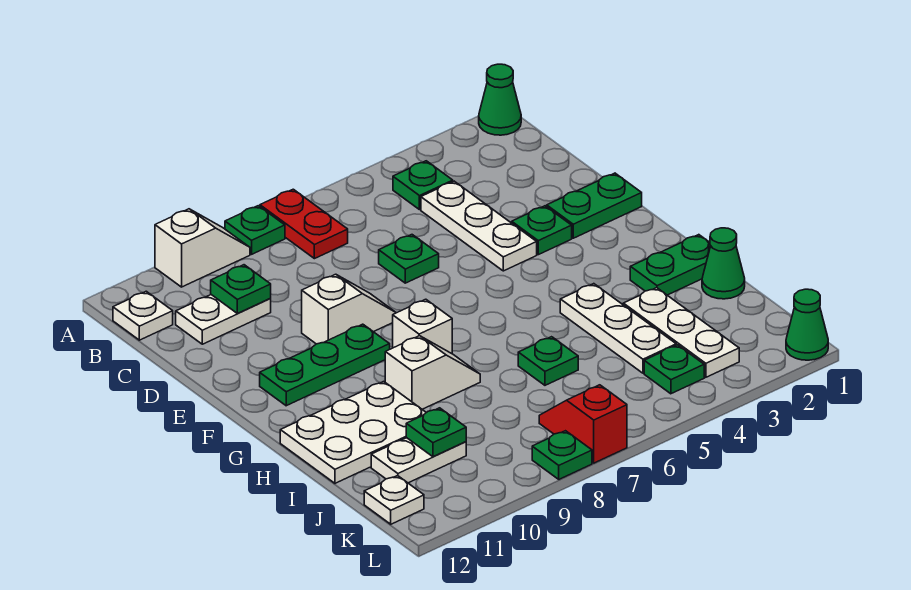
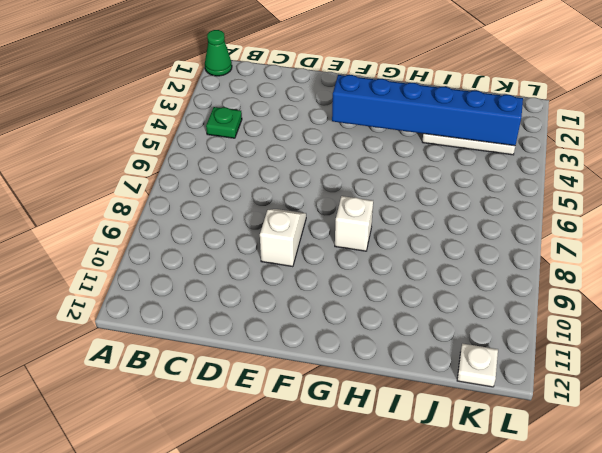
blue 1x6 brick [332,75,523,146] -> none
none -> red 1x2 plate [260,189,348,259]
none -> green 1x1 plate [225,206,285,254]
none -> white 1x2 slope [155,209,250,287]

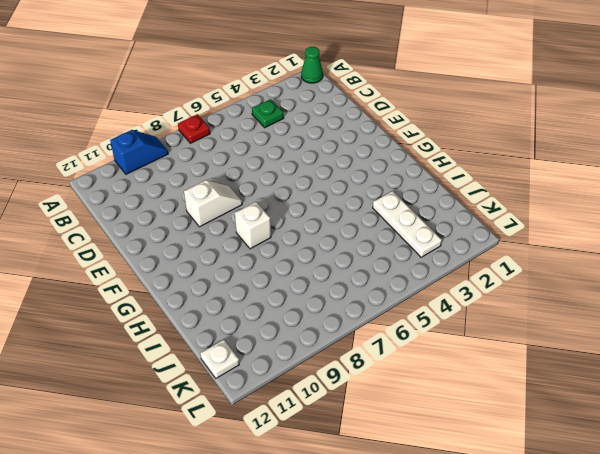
red 1x1 plate [178,114,210,143] -> red 1x2 plate [260,189,348,259]
blue 1x2 slope [110,130,168,174] -> white 1x2 slope [155,209,250,287]
none -> green 1x1 plate [225,206,285,254]
none -> white 1x1 plate [113,291,173,340]
none -> white 1x3 plate [421,181,537,271]

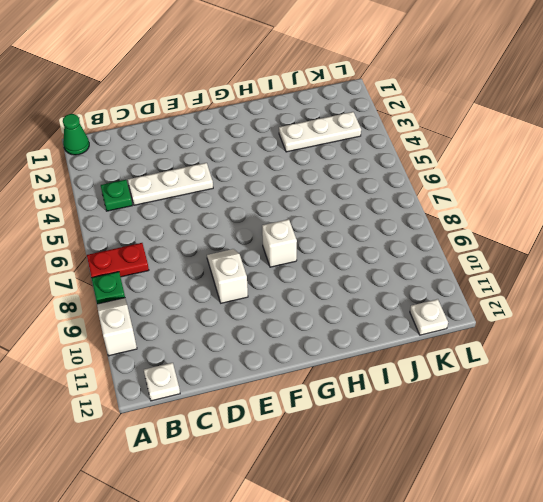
none -> white 1x2 plate [176,295,271,344]
none -> green 1x1 plate [379,235,439,283]
none -> green 1x2 plate [547,173,642,238]

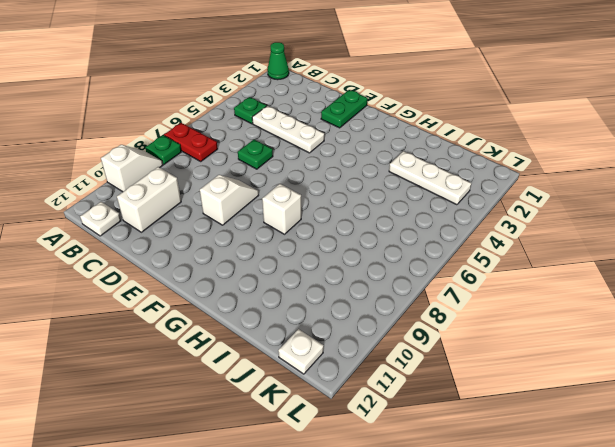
white 1x2 brick [117,167,181,232] -> white 1x2 plate [176,295,271,344]
none -> green 1x1 plate [512,206,572,255]
none -> green 1x3 plate [260,324,390,406]
none -> green 1x2 plate [630,235,711,295]

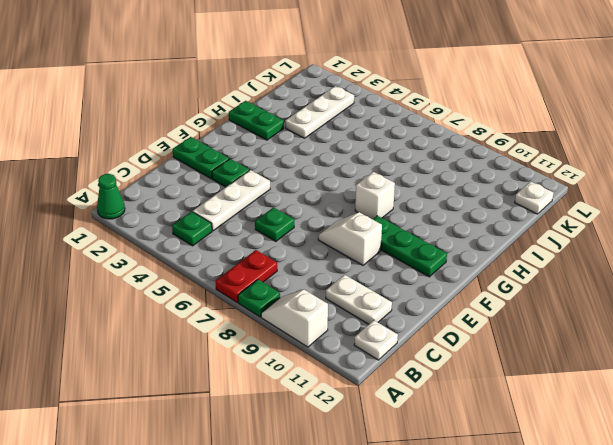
none -> white 1x3 plate [560,284,676,373]
none -> white 1x2 slope [385,336,480,409]
none -> white 2x3 plate [280,382,426,483]

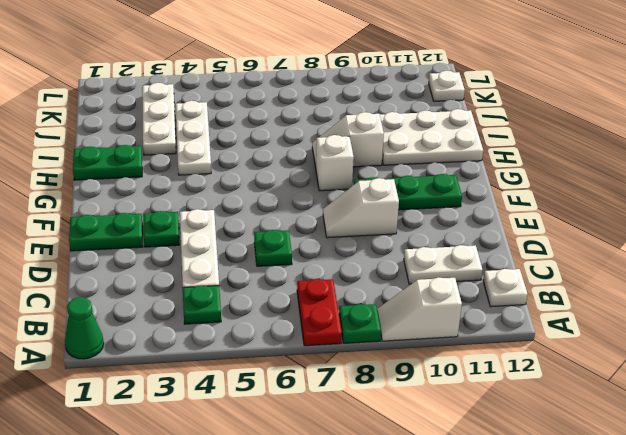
none -> green 1x1 cone [702,228,745,299]
none -> green 1x1 plate [518,337,578,385]
none -> white 1x2 plate [371,438,466,483]

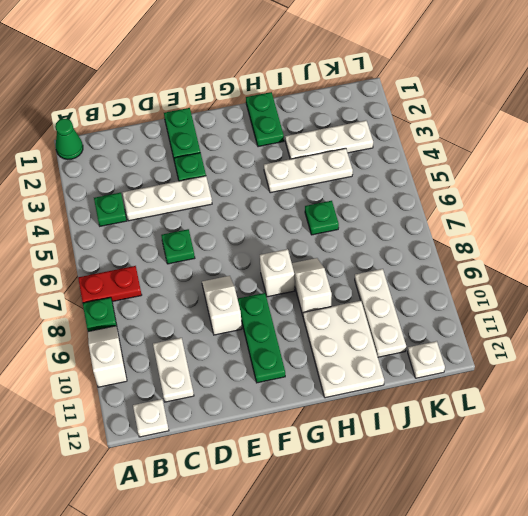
white 1x3 plate [355,269,406,357] -> white 1x2 plate [371,438,466,483]
none -> green 1x1 cone [702,228,745,299]
none -> green 1x1 plate [644,345,704,394]
none -> red 1x2 slope [539,385,627,463]

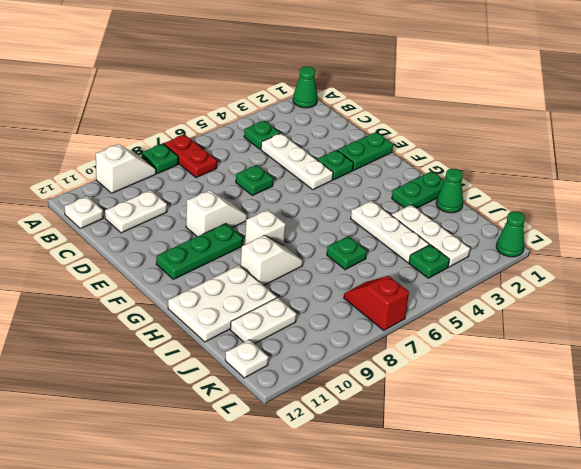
none -> green 1x1 plate [532,431,592,479]
none -> green 1x1 plate [211,265,271,313]
none -> green 1x1 plate [406,408,466,457]

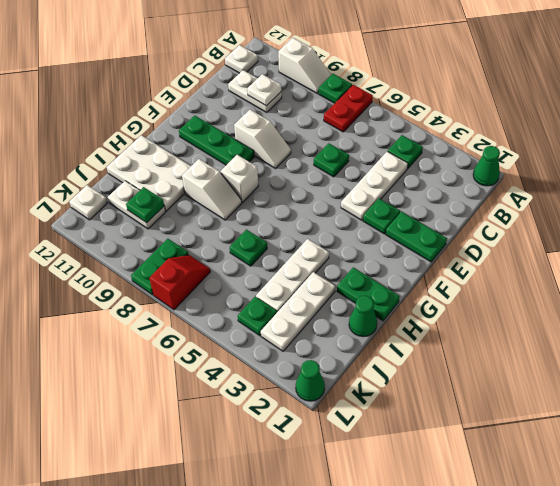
white 1x1 plate [247,74,281,106] -> green 1x1 plate [211,265,271,313]
green 1x2 plate [131,239,188,295] -> green 1x1 plate [532,431,592,479]

